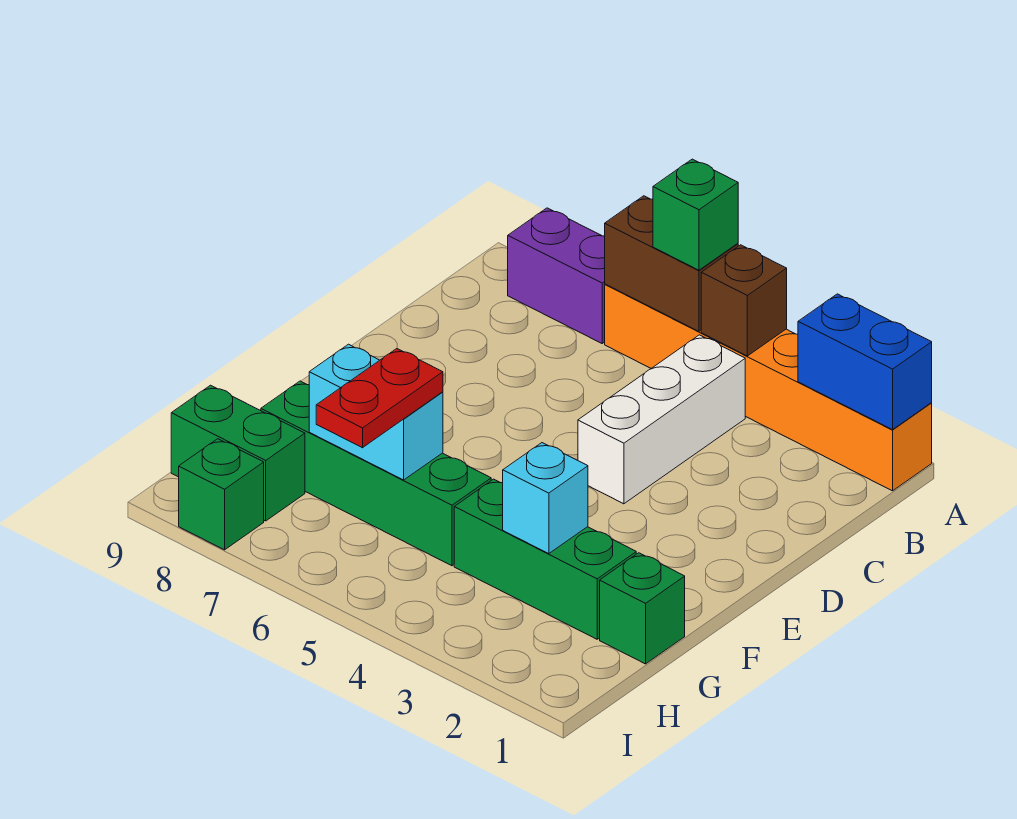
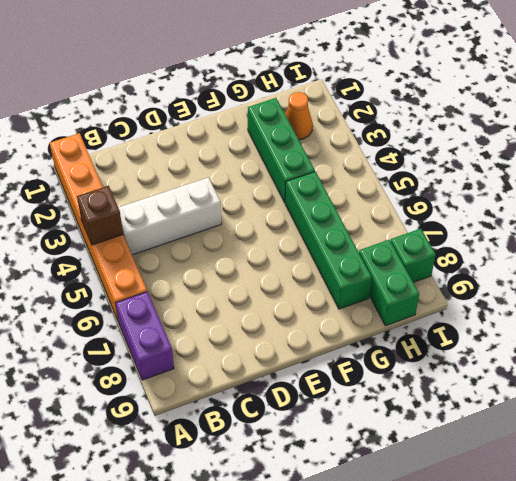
orange 1x1 cone [285,92,313,140] -> none
none -> green 1x1 brick [600,553,685,664]
none -> blue 1x2 brick [798,294,932,430]
none -> brown 1x2 brick [605,196,738,331]

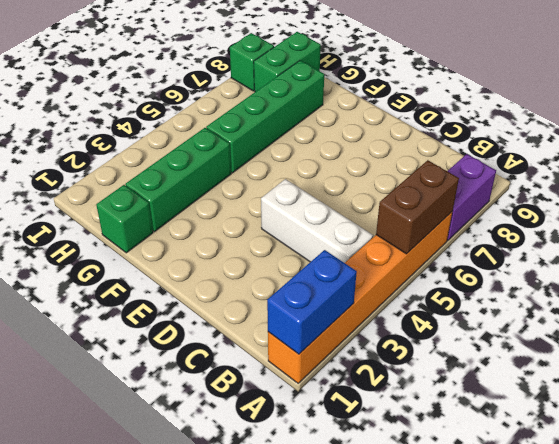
none -> brown 1x1 brick [701,245,787,356]
none -> cyan 1x1 brick [503,443,588,554]
none -> cyan 1x2 brick [309,344,443,480]

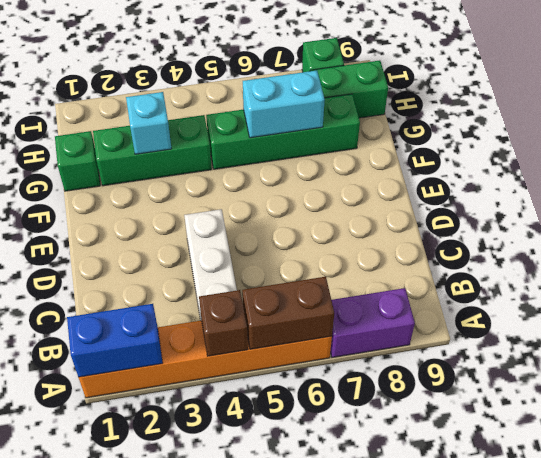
none -> green 1x1 brick [653,159,738,270]
none -> red 1x2 plate [316,349,443,448]

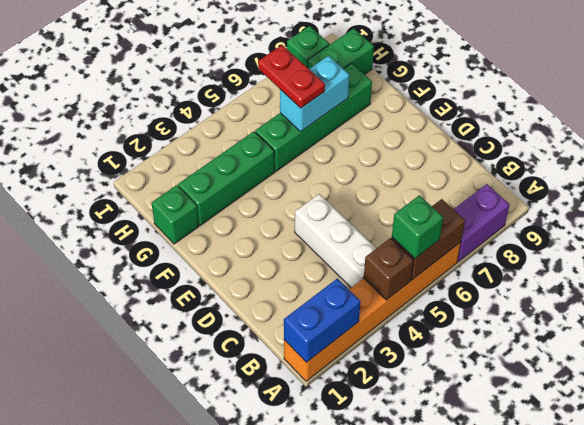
none -> cyan 1x1 brick [503,443,588,554]

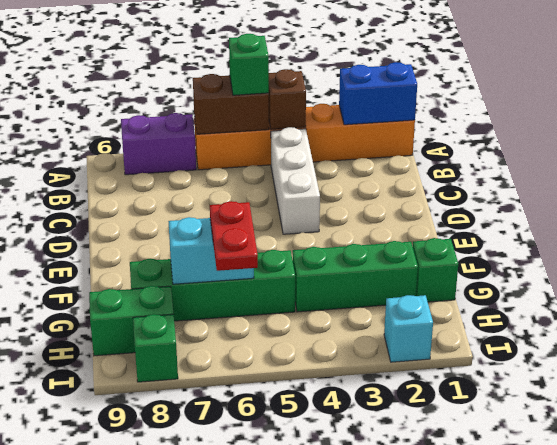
cyan 1x1 brick [384,295,433,362] -> cyan 1x1 brick moved to [503,443,588,554]

